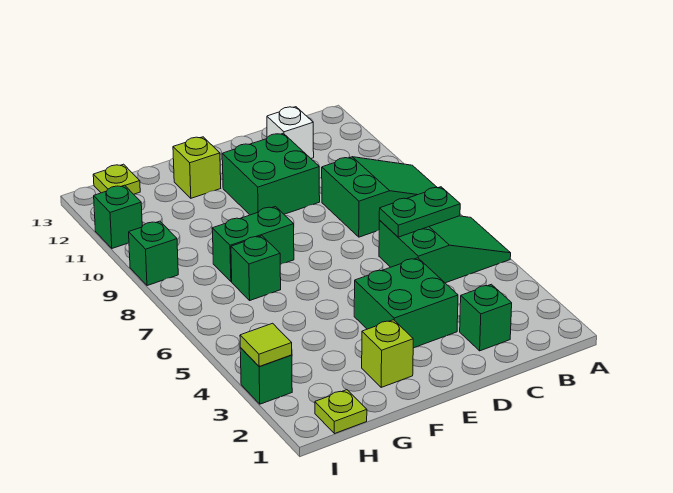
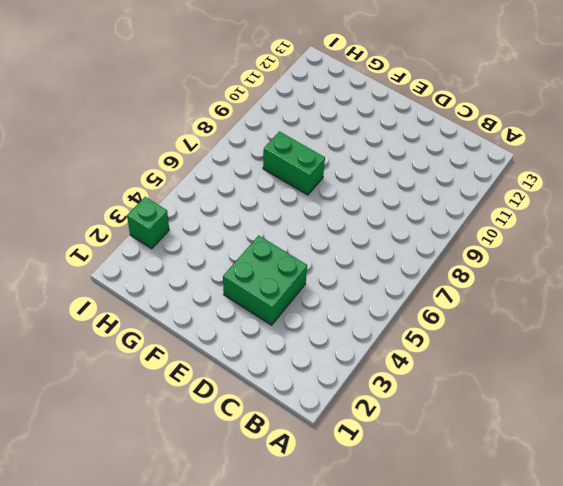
none -> green 2x3 slope [379,216,511,283]
none -> green 2x3 slope [322,157,437,237]
none -> green 1x1 brick [460,284,512,351]

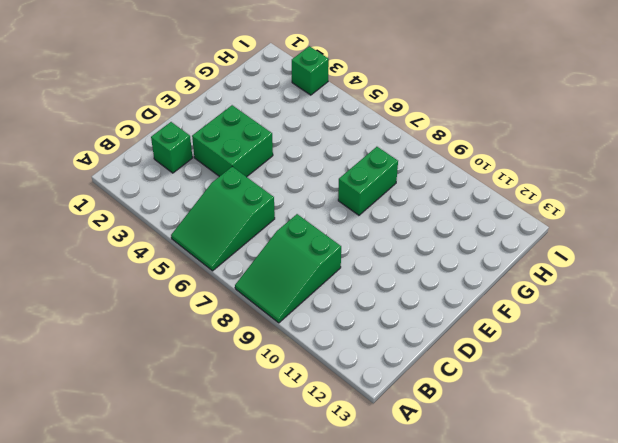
none -> white 1x1 brick [267,107,314,158]
none -> green 2x2 brick [222,133,320,215]
none -> lime 1x1 brick [362,320,413,387]

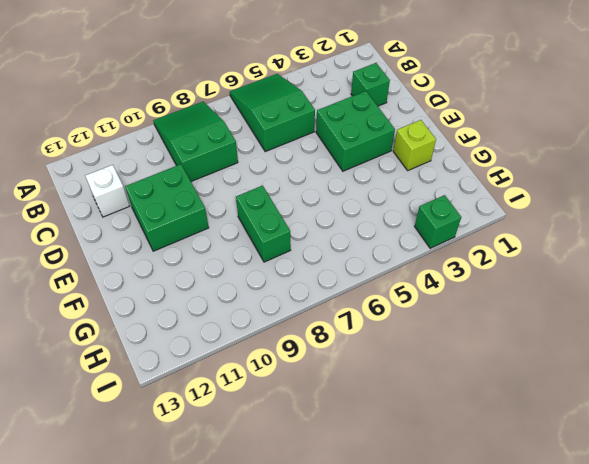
none -> lime 1x1 brick [173,137,221,198]
none -> green 1x1 brick [231,236,281,300]
none -> lime 1x1 plate [315,390,367,434]

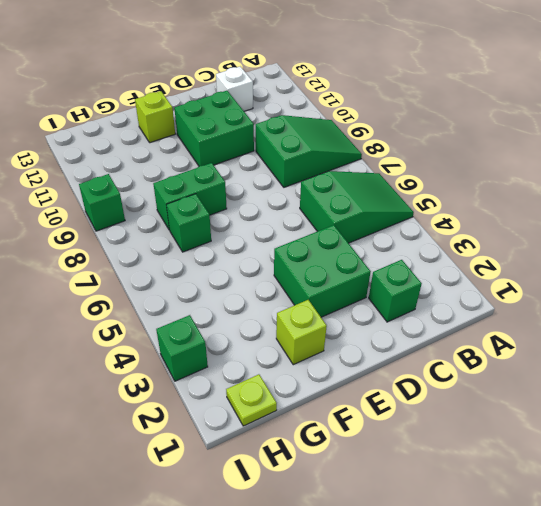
none -> lime 1x1 plate [93,164,140,194]
none -> green 1x1 brick [94,185,142,248]
none -> green 1x2 plate [379,187,460,237]

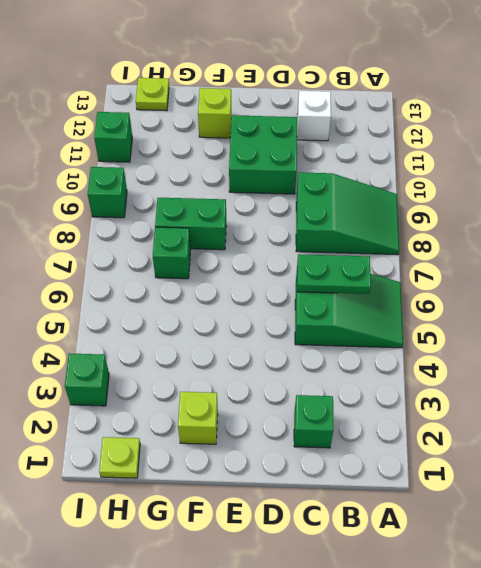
none -> green 2x2 brick [354,258,458,348]
none -> lime 1x1 tile [240,323,292,367]

